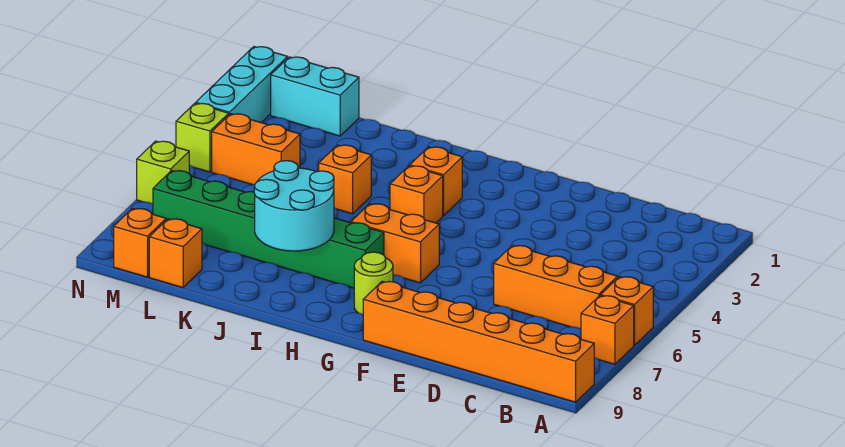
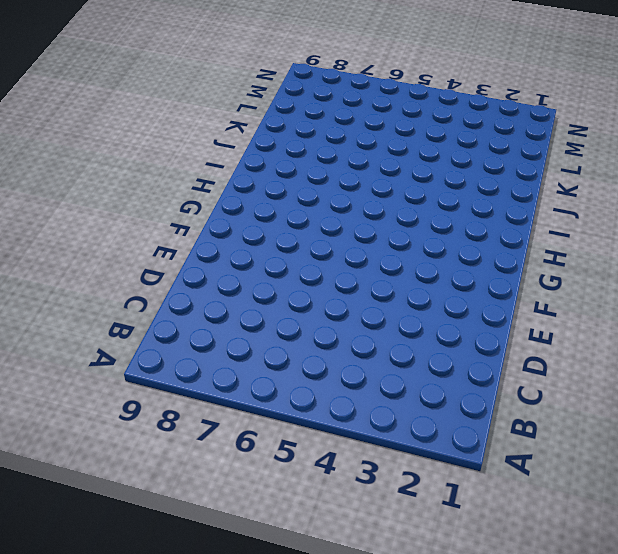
none -> orange 1x1 brick [601,277,653,345]
none -> orange 1x1 brick [581,296,634,364]
none -> orange 1x6 brick [363,281,594,402]

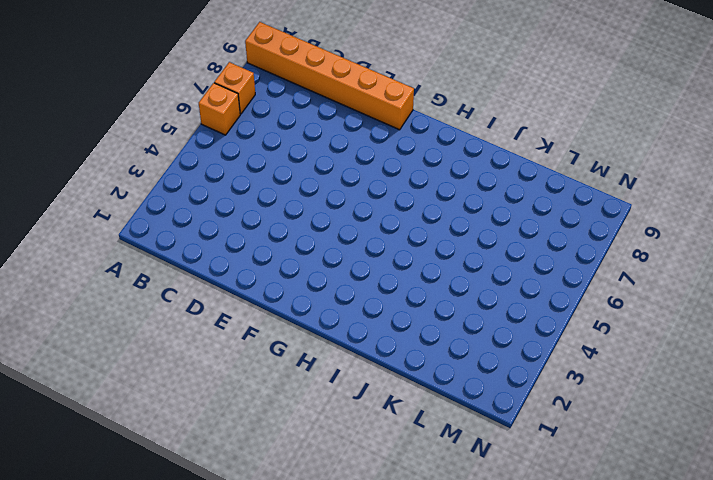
none -> orange 1x3 brick [494,245,618,329]
none -> orange 1x2 brick [351,204,439,283]
none -> lime 1x1 round brick [354,252,393,315]

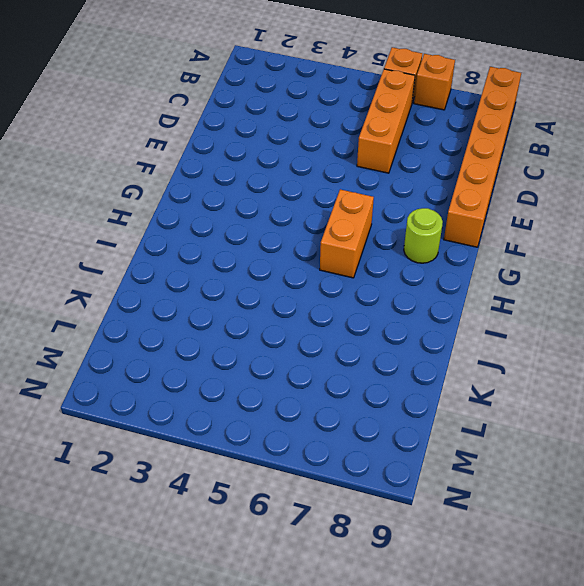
none -> orange 1x1 brick [410,147,462,216]
none -> orange 1x1 brick [390,166,443,223]
none -> green 1x6 brick [153,171,384,288]

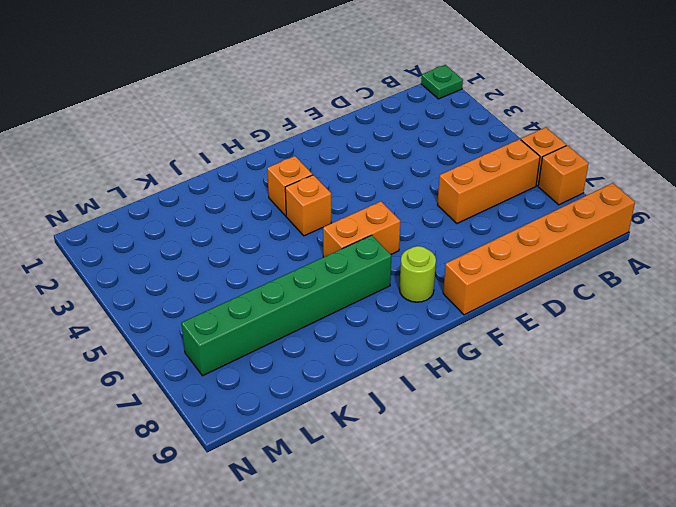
green 1x1 plate [421,65,463,99] -> none
none -> orange 1x1 brick [319,145,371,214]
none -> cyan 1x2 brick [271,57,359,136]
none -> orange 1x2 brick [212,114,300,185]

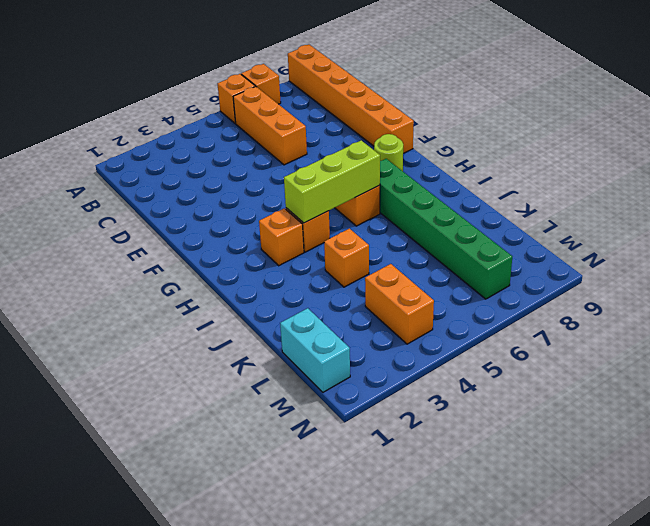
lime 1x3 brick [284,140,380,223] -> none
none -> orange 1x1 brick [149,219,202,288]
none -> orange 1x1 brick [114,208,166,277]
none -> cyan 1x3 brick [196,47,288,123]

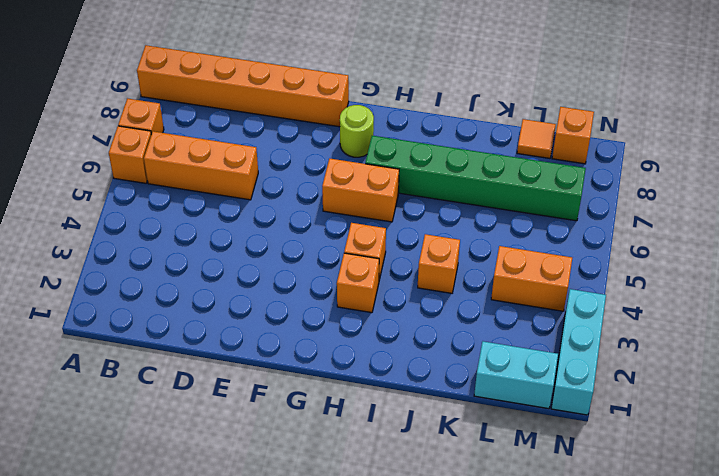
orange 1x1 tile [517,119,556,158] -> orange 1x1 brick [149,219,202,288]
none -> lime 1x1 brick [176,103,229,172]
none -> lime 1x1 brick [137,141,189,204]
none -> cyan 2x2 round brick [254,161,334,251]

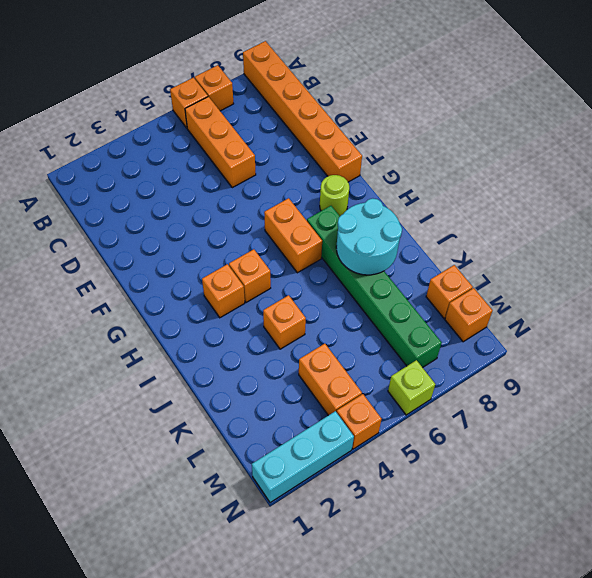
orange 1x1 brick [337,394,382,449] -> lime 1x1 brick [176,103,229,172]
none -> cyan 1x2 brick [271,57,359,136]

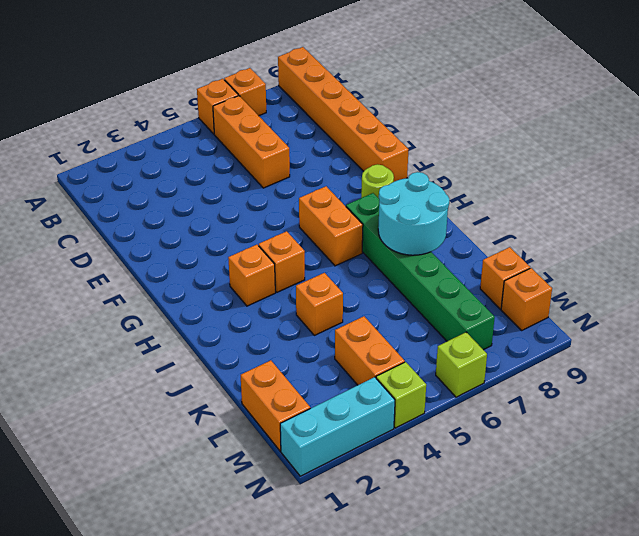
orange 1x2 brick [241,360,310,451] -> cyan 1x2 brick [271,57,359,136]

